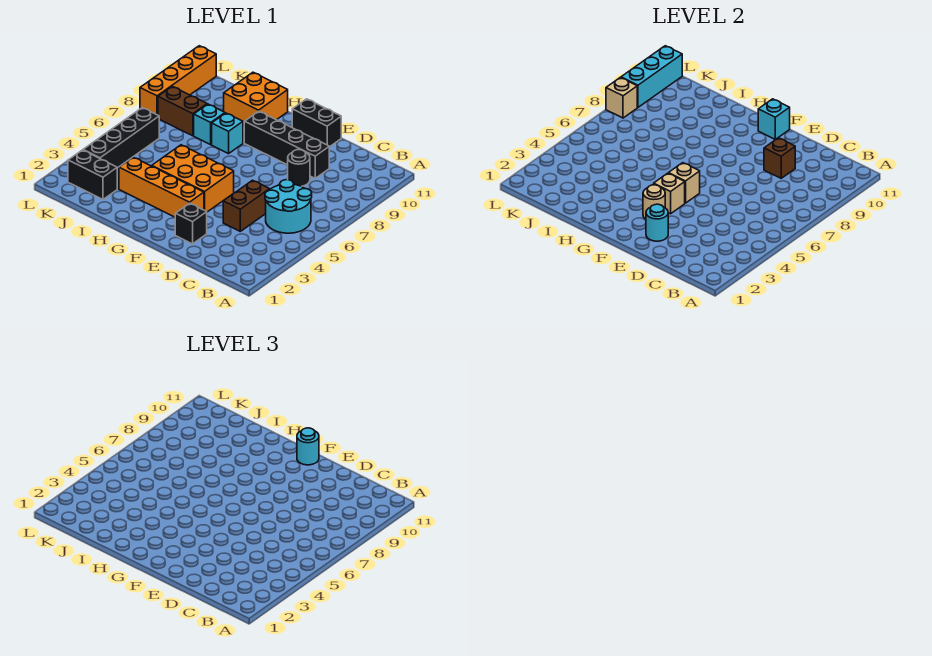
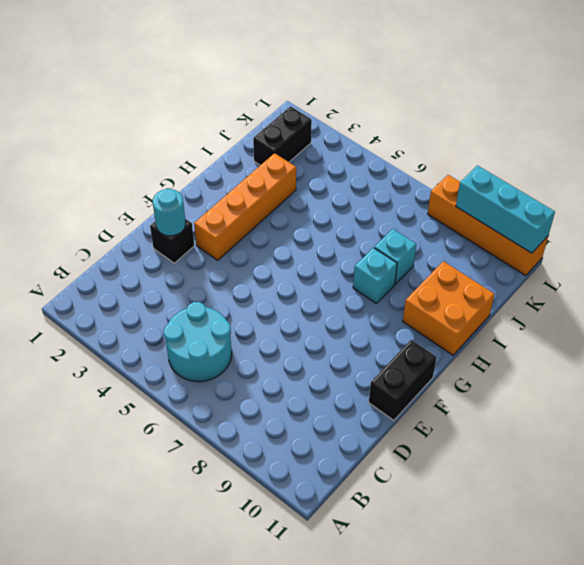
none -> brown 1x2 brick [223,180,270,231]
none -> black 1x1 round brick [288,150,310,186]
none -> black 1x4 brick [244,111,329,178]

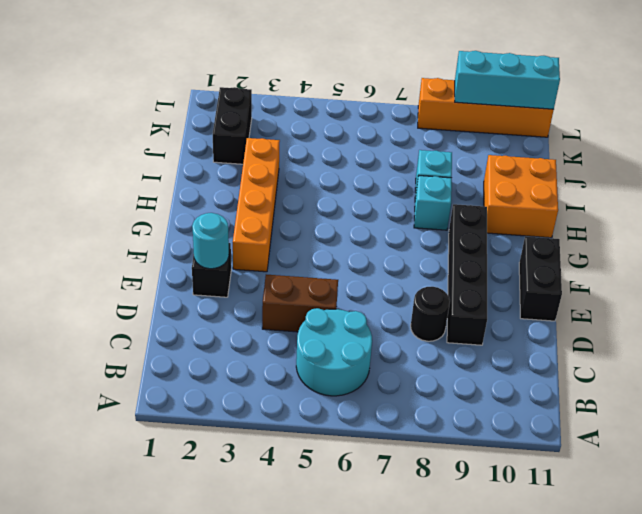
none -> orange 2x3 brick [152,145,234,212]
none -> brown 1x2 brick [158,86,207,136]
none -> black 1x4 brick [83,108,159,168]

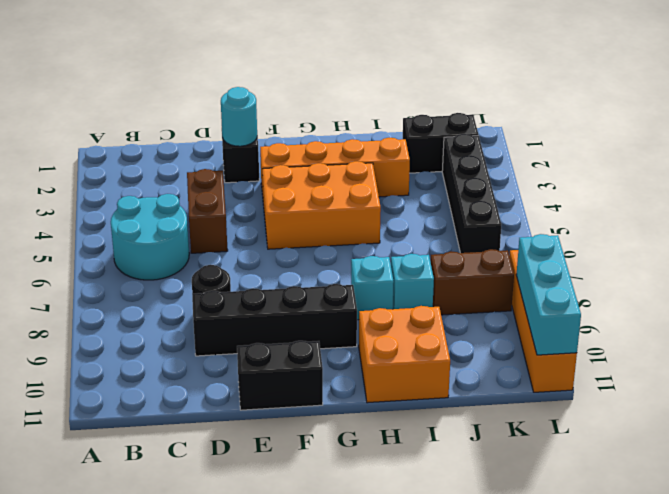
none -> brown 1x1 brick [764,138,795,178]
none -> tan 1x1 round brick [643,185,665,219]
none -> tan 1x1 brick [654,173,685,214]

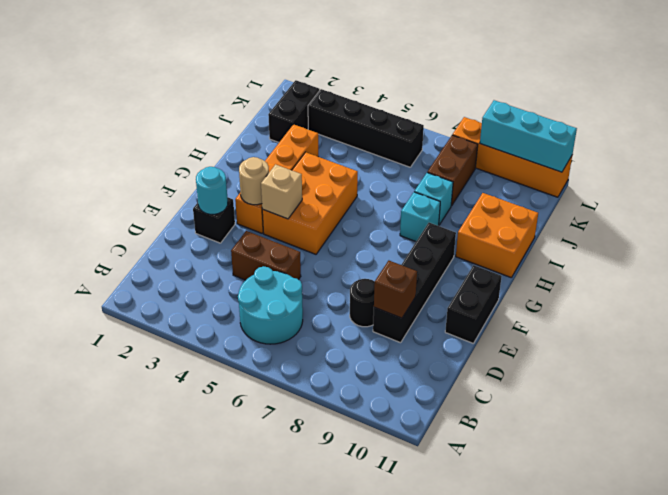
none -> tan 1x1 brick [669,163,700,203]
none -> cyan 1x1 brick [758,99,790,140]
none -> tan 1x1 brick [606,77,637,118]

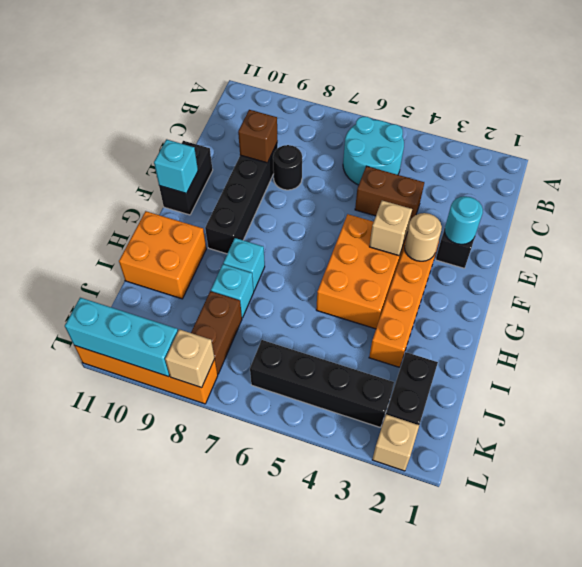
tan 1x1 brick [372,415,419,471] -> tan 1x1 brick moved to [669,163,700,203]
none -> cyan 1x1 round brick [297,428,319,465]

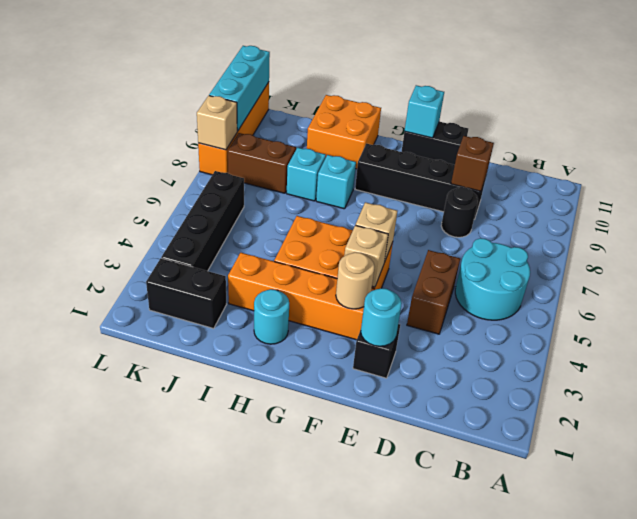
cyan 1x1 round brick [254,289,289,344] -> cyan 1x1 round brick moved to [297,428,319,465]

